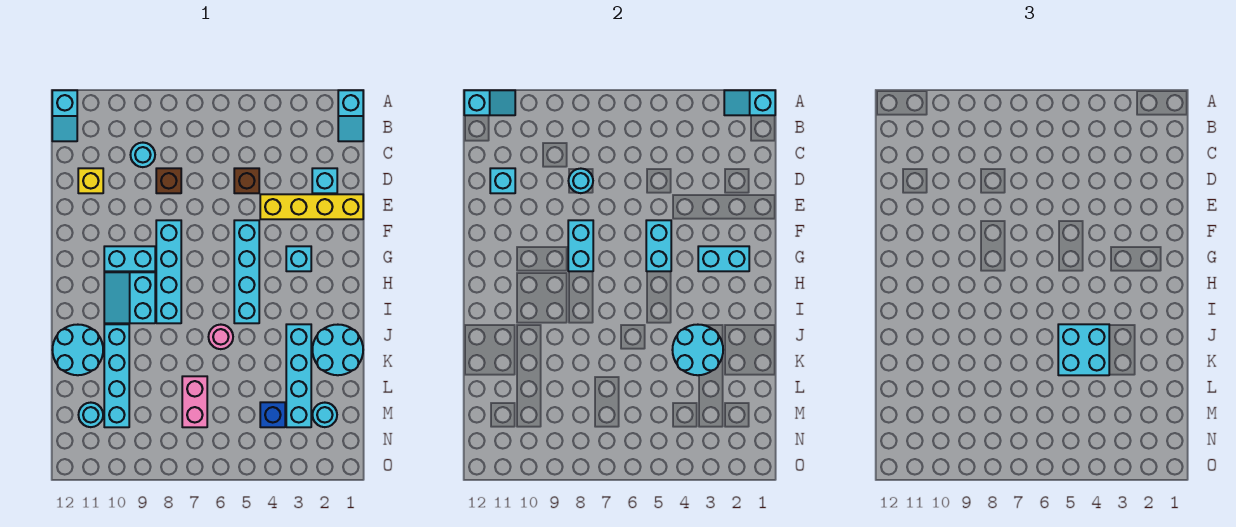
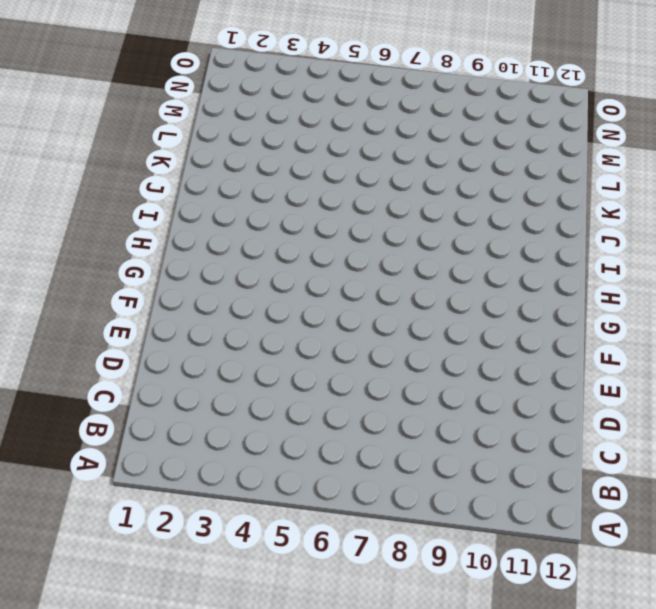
none -> cyan 1x2 slope [338,90,363,141]
none -> cyan 1x2 slope [52,90,77,141]
none -> cyan 1x1 round brick [131,143,155,167]
none -> cyan 1x1 brick [312,168,337,193]

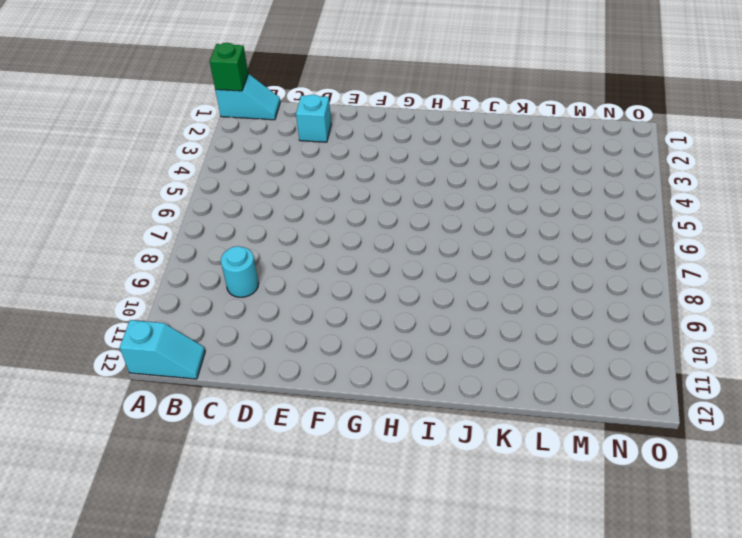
green 1x1 brick [210,43,248,91] -> cyan 1x2 slope [724,90,775,115]
none -> brown 1x1 brick [234,168,259,193]
none -> brown 1x1 brick [156,168,181,193]
none -> yellow 1x1 brick [78,168,103,193]
none -> yellow 1x4 brick [260,194,363,219]

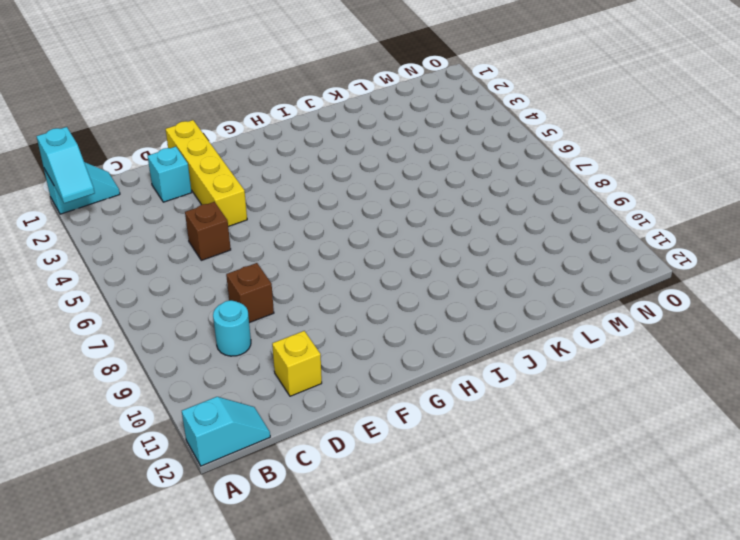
none -> cyan 1x4 brick [234,220,259,323]
none -> cyan 1x4 brick [156,220,181,323]
none -> cyan 1x1 brick [286,246,311,271]
none -> cyan 1x2 brick [104,246,155,271]

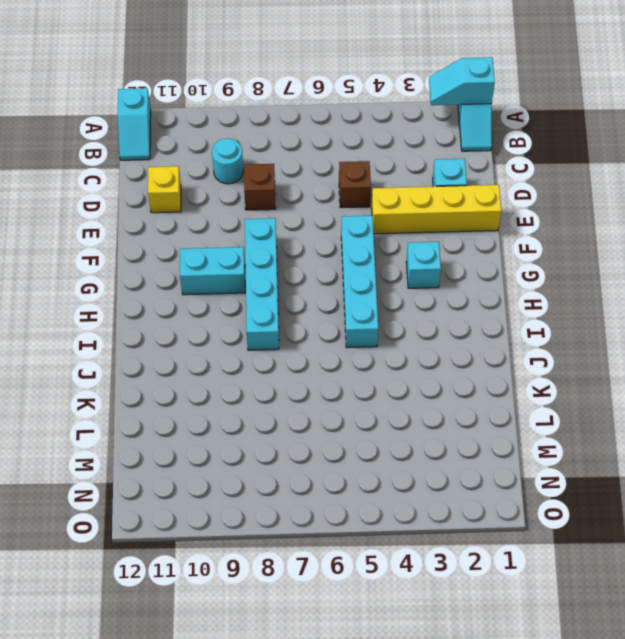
none -> cyan 2x2 slope [104,272,155,323]
none -> cyan 2x2 round brick [312,325,363,375]
none -> cyan 1x4 brick [286,324,311,427]
none -> pink 1x1 round brick [209,325,233,349]

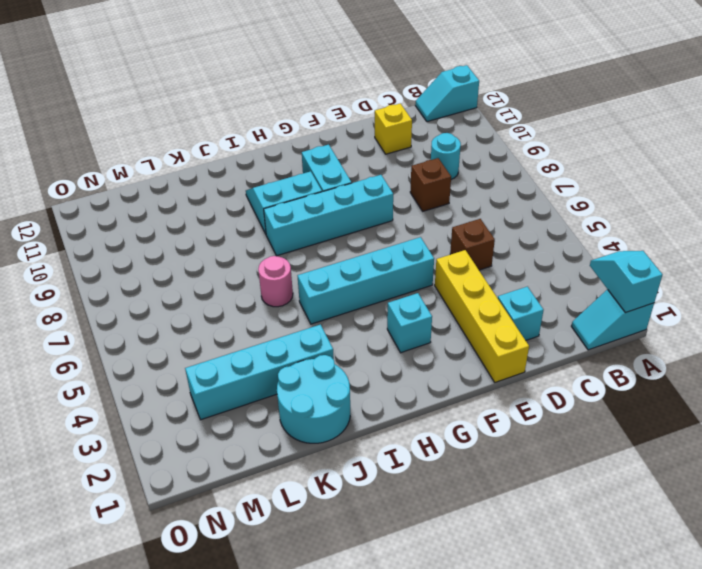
none -> cyan 1x4 brick [104,324,129,427]
none -> cyan 2x2 round brick [52,325,103,375]
none -> pink 1x2 brick [182,376,207,427]
none -> cyan 1x1 round brick [313,403,337,427]

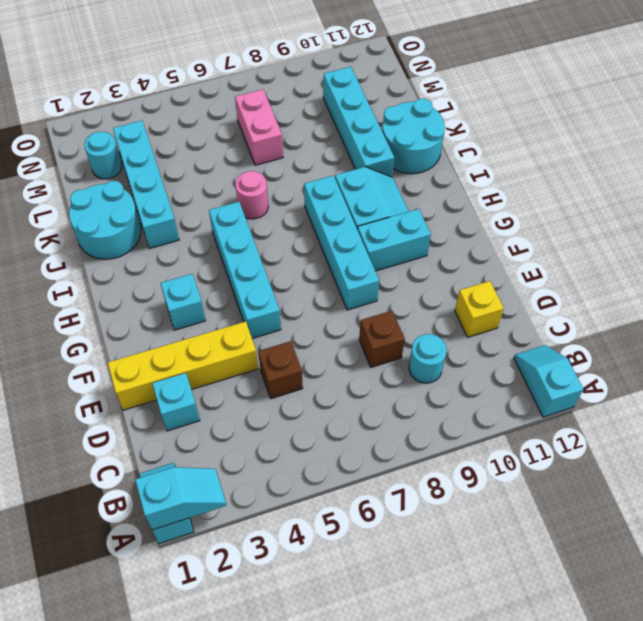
none -> blue 1x1 brick [260,402,285,427]
none -> cyan 1x1 round brick [79,403,103,427]
none -> cyan 1x2 slope [464,90,515,115]
none -> cyan 1x1 round brick [569,169,593,193]

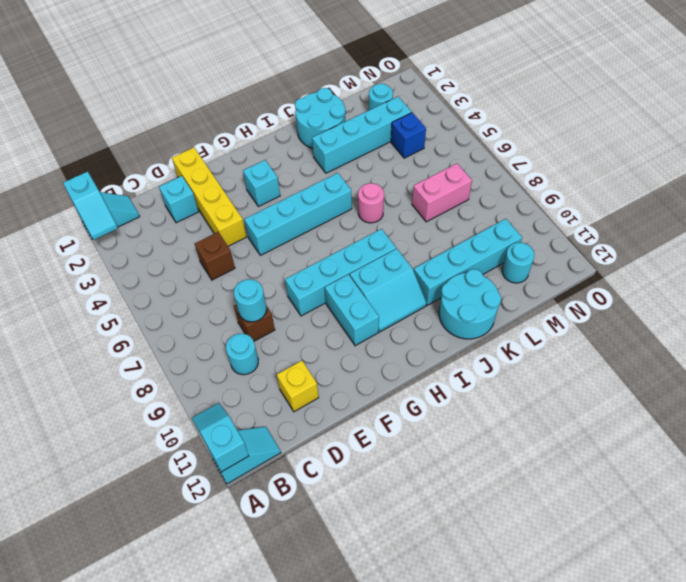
none -> cyan 1x1 brick [490,168,515,193]
none -> cyan 1x2 brick [646,220,671,271]
none -> cyan 1x2 brick [568,220,593,271]
none -> cyan 1x2 brick [698,246,749,271]

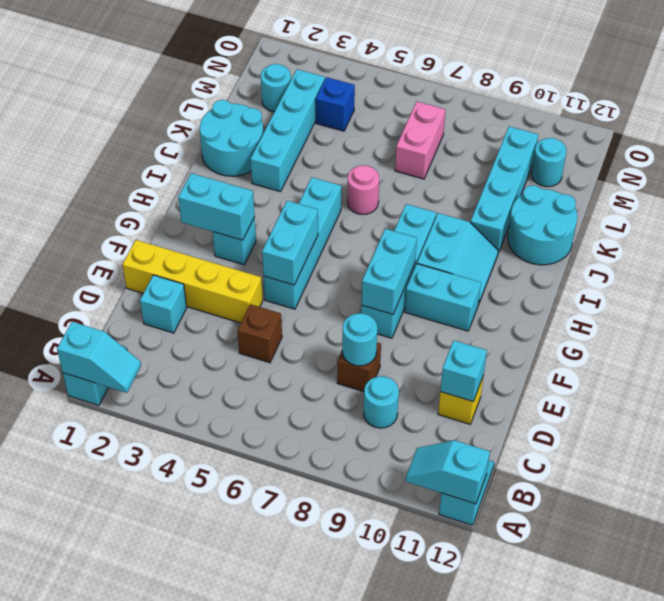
none -> cyan 2x2 round brick [672,325,723,375]
none -> cyan 2x2 brick [1058,324,1109,375]

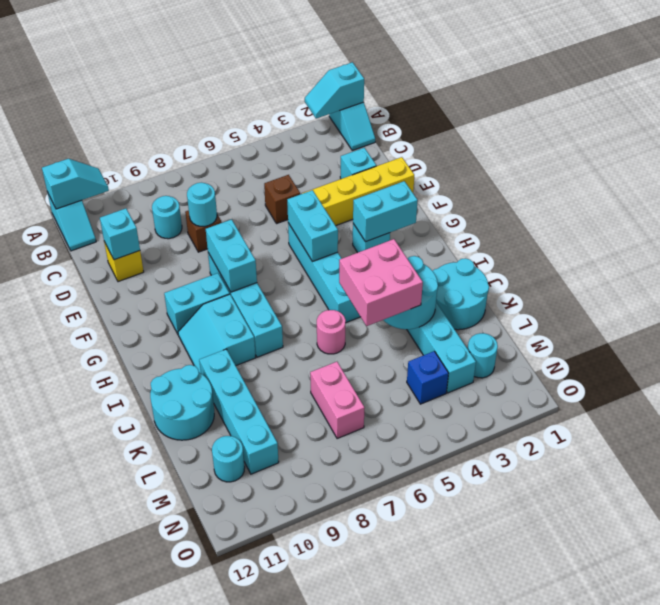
pink 2x2 brick [339,239,423,326] -> cyan 2x2 brick [1058,324,1109,375]

